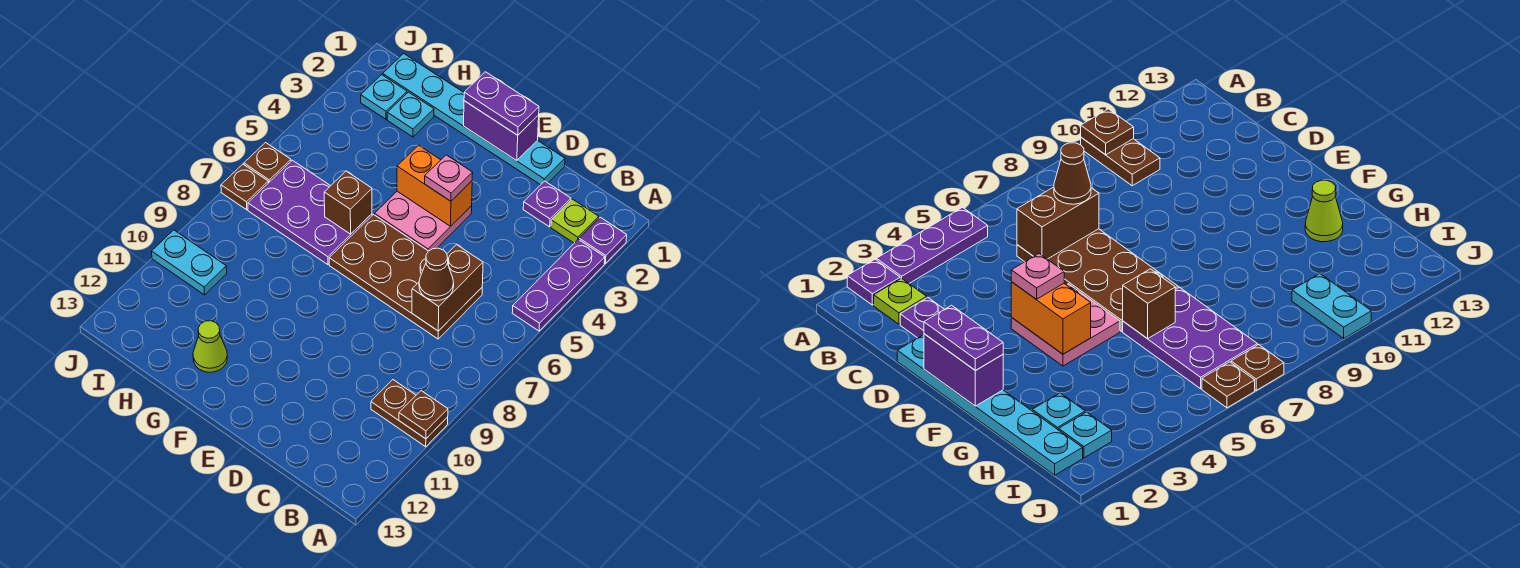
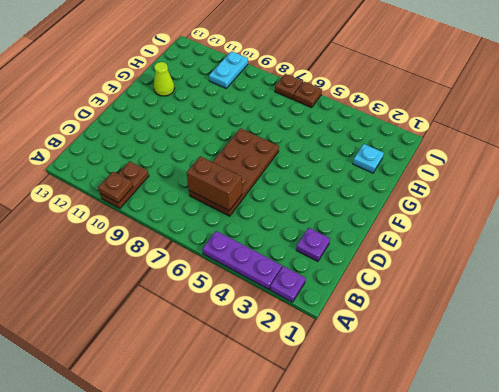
none -> lime 1x1 plate [551,199,599,243]
none -> cyan 1x6 plate [383,54,565,185]
none -> pink 2x2 plate [375,191,472,251]

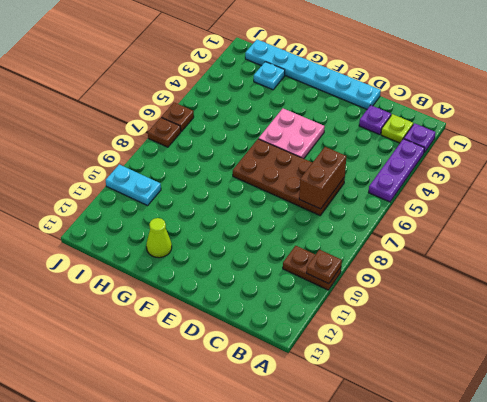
none -> purple 2x3 plate [248,160,372,265]
none -> cyan 1x1 plate [361,75,407,119]
none -> purple 1x2 brick [464,101,539,161]

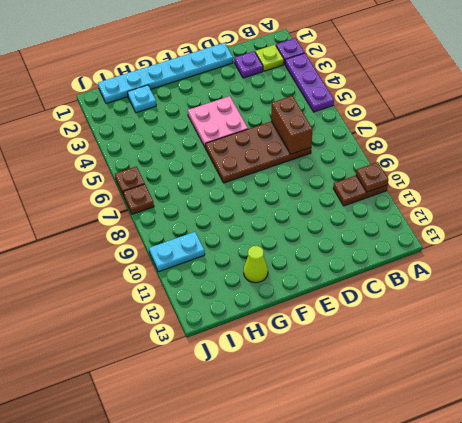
none -> purple 2x3 plate [248,160,372,265]
none -> cyan 1x1 plate [361,75,407,119]
none -> purple 1x2 brick [464,101,539,161]

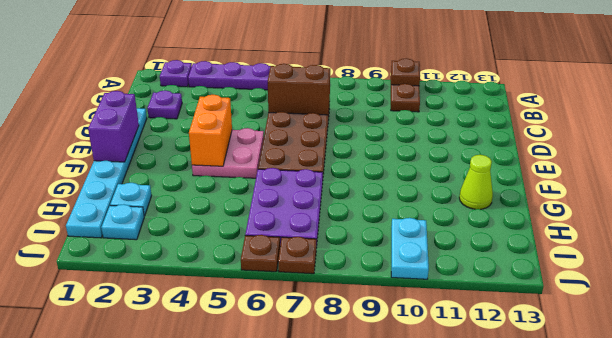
none -> lime 1x1 plate [551,199,599,243]
none -> brown 1x1 brick [324,171,372,234]
none -> brown 1x1 cone [419,248,454,301]

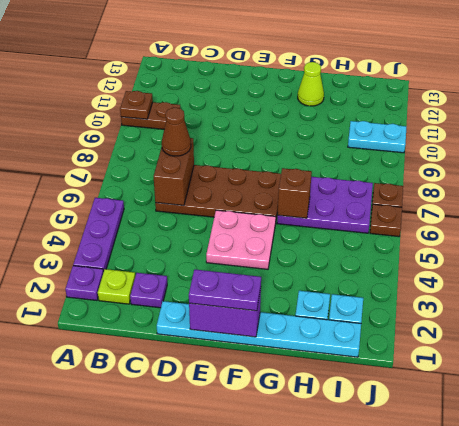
none -> orange 1x2 brick [397,145,472,227]
none -> pink 1x1 plate [425,155,473,201]

